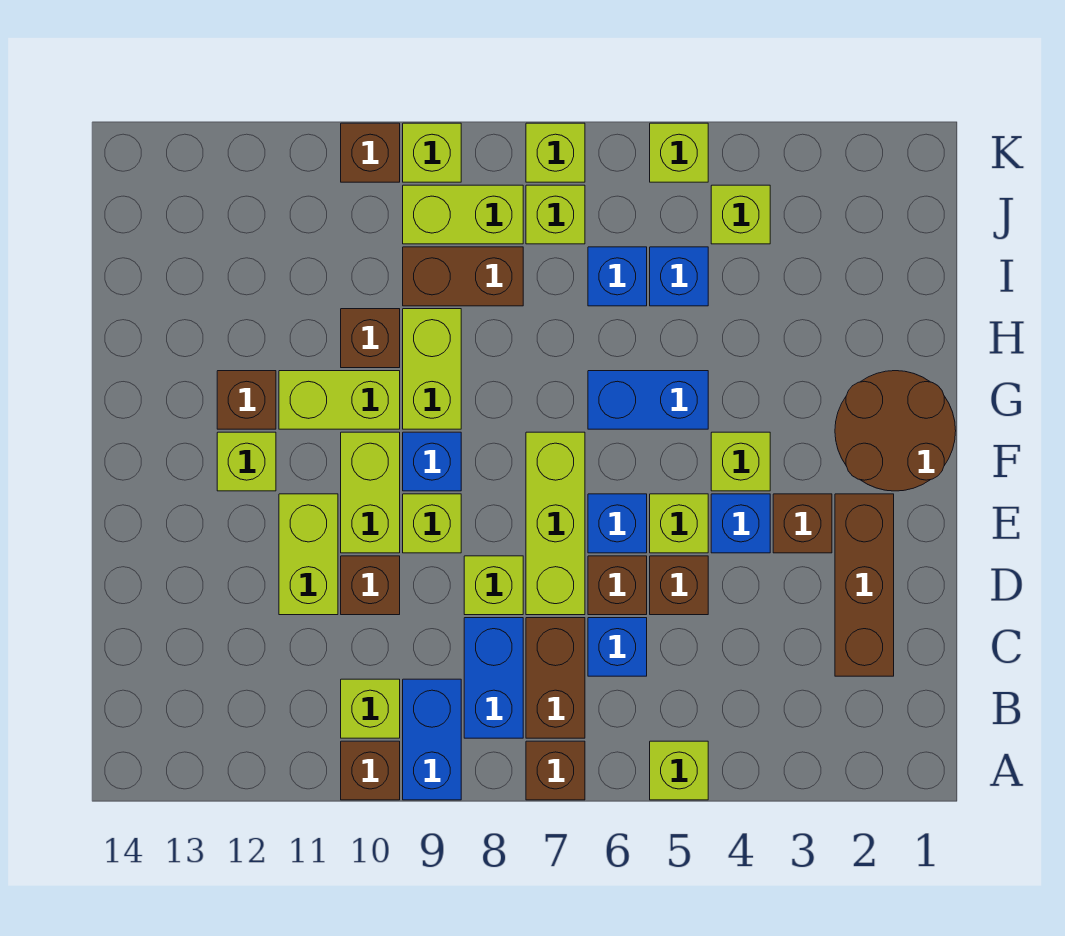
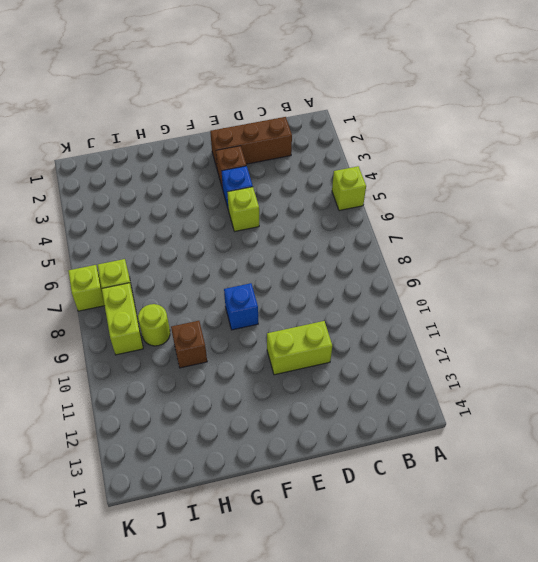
lime 1x1 round brick [138,304,170,346] -> brown 1x2 brick [403,247,523,306]
none -> brown 1x1 brick [526,741,585,800]
none -> blue 1x2 brick [403,679,461,800]
none -> brown 1x1 brick [341,741,400,800]
none -> brown 1x2 brick [526,618,585,738]

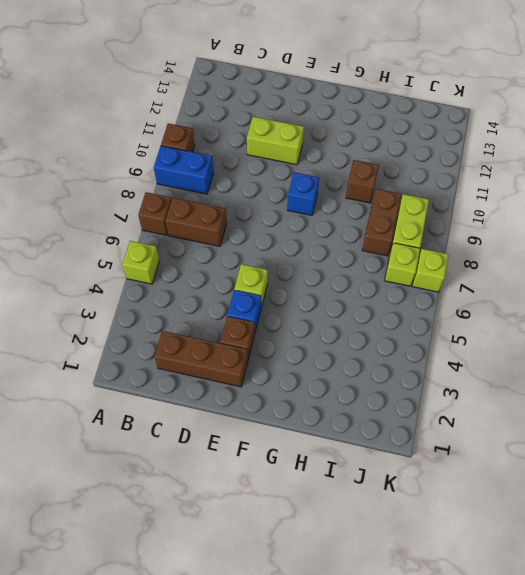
none -> blue 1x2 brick [464,618,523,738]
none -> lime 1x1 brick [341,679,400,738]
none -> blue 1x1 brick [588,618,647,676]
none -> brown 1x1 brick [650,556,708,615]

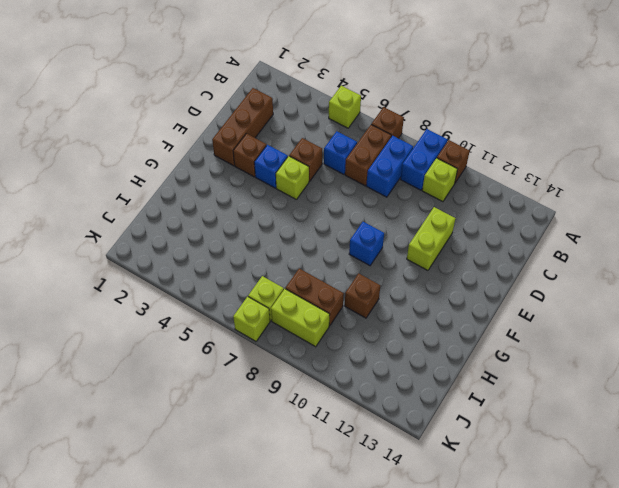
none -> brown 1x1 brick [588,556,647,615]
none -> lime 1x3 brick [526,432,585,615]
none -> lime 1x1 brick [464,556,523,615]
none -> brown 1x1 brick [341,556,400,615]

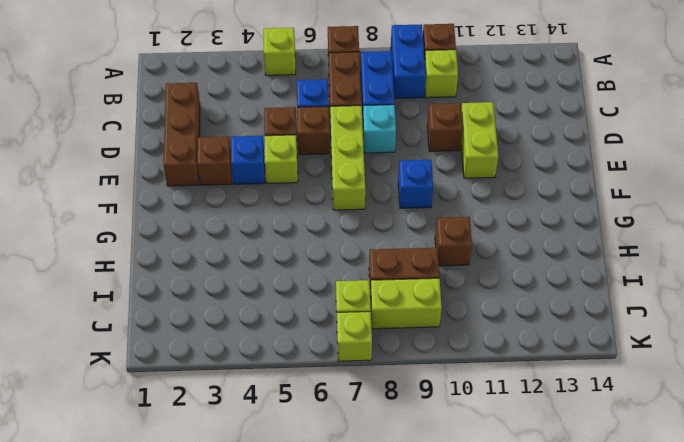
cyan 1x1 brick [363,105,396,153] -> lime 1x1 brick [464,556,523,615]
none -> blue 1x1 brick [588,494,647,553]
none -> lime 1x1 brick [403,494,461,553]
none -> lime 1x2 brick [341,432,400,553]
none -> brown 2x2 round brick [835,371,956,491]

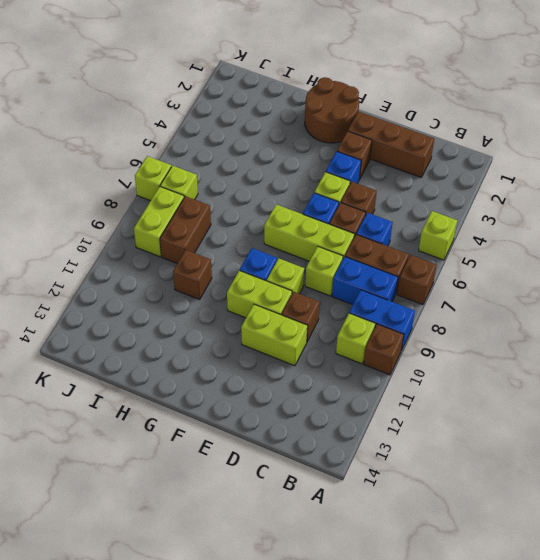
none -> lime 1x1 brick [711,432,770,491]
none -> lime 1x1 brick [217,432,276,491]
none -> blue 1x2 brick [588,371,708,429]
none -> lime 1x2 brick [403,309,461,429]

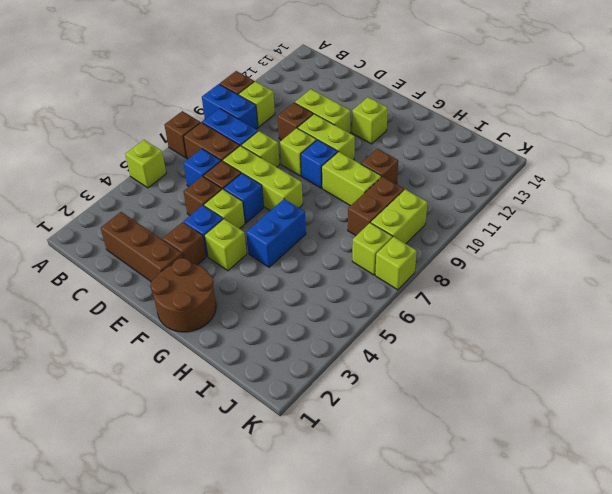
none -> lime 1x2 brick [279,371,400,429]
none -> brown 1x1 brick [217,371,276,429]
none -> blue 1x1 brick [650,247,708,306]
none -> blue 1x1 brick [588,247,647,306]

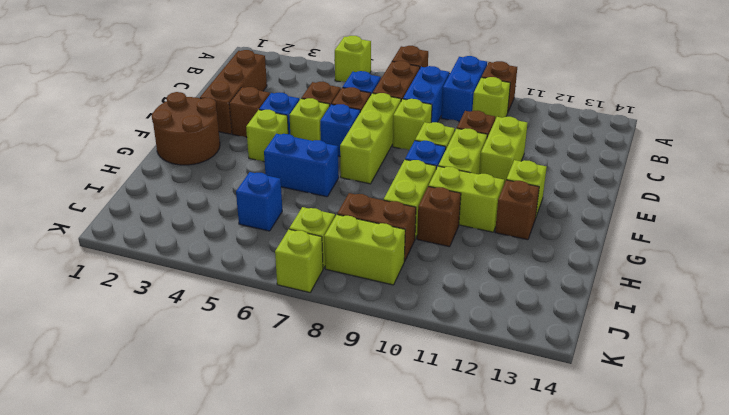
none -> blue 1x1 brick [588,247,647,306]
none -> lime 1x1 brick [711,185,770,244]
none -> lime 1x1 brick [650,123,708,182]
none -> lime 1x1 brick [403,123,461,182]

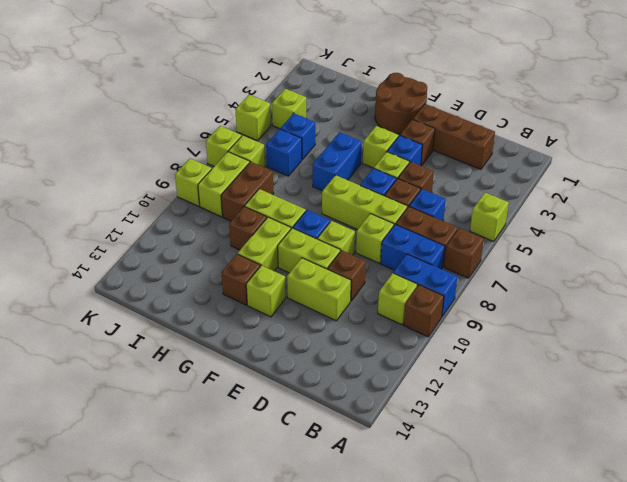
none -> brown 1x1 brick [341,123,400,182]

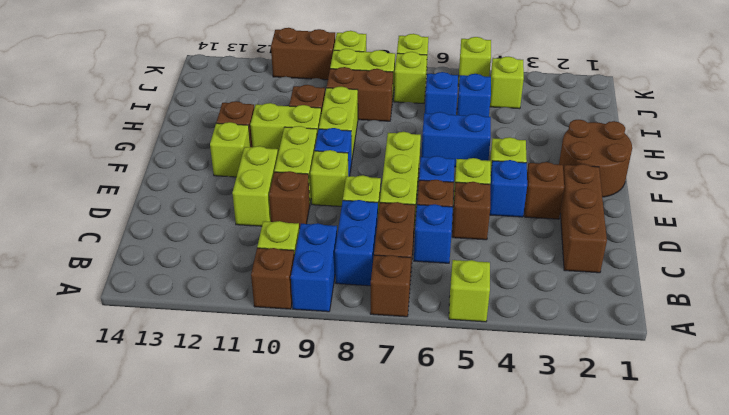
brown 1x2 brick [271,28,335,80] -> brown 1x1 brick [341,123,400,182]

